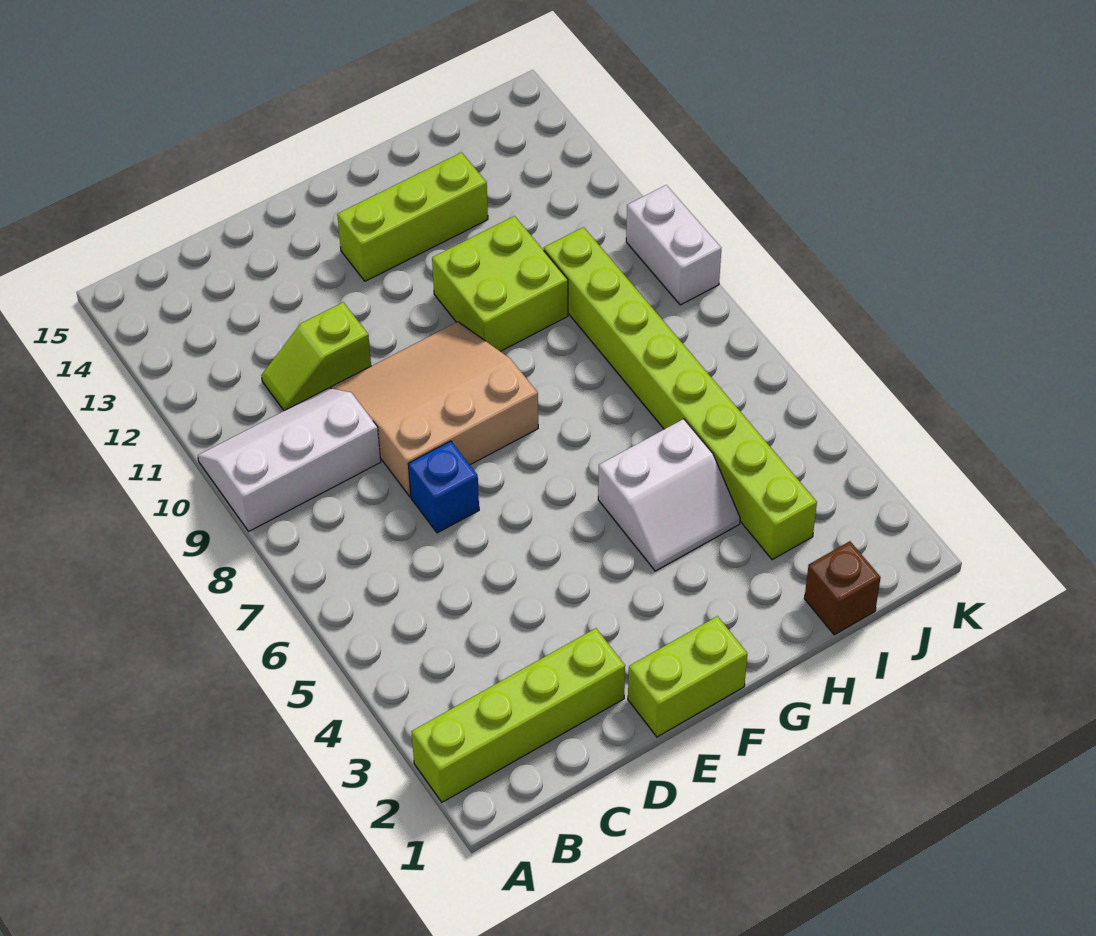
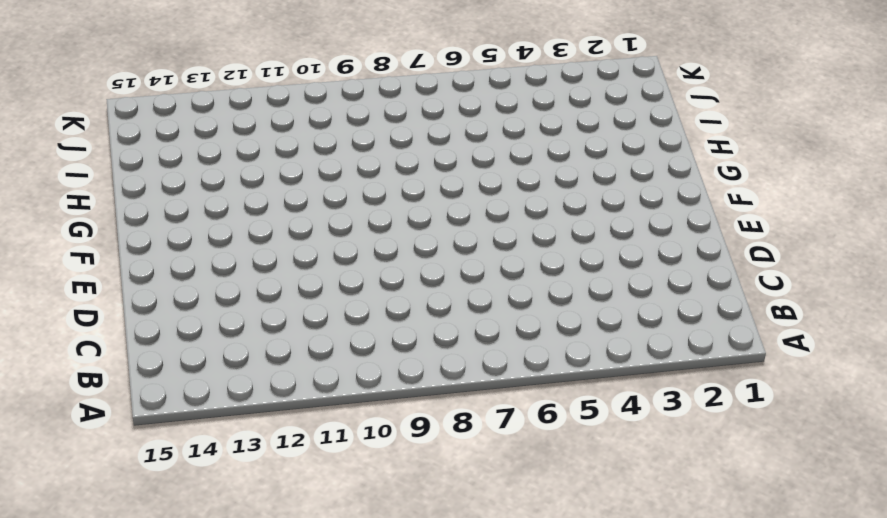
none -> lime 1x4 brick [411,628,625,802]
none -> white 2x3 slope [198,388,381,531]
none -> lime 1x2 slope [261,302,371,411]

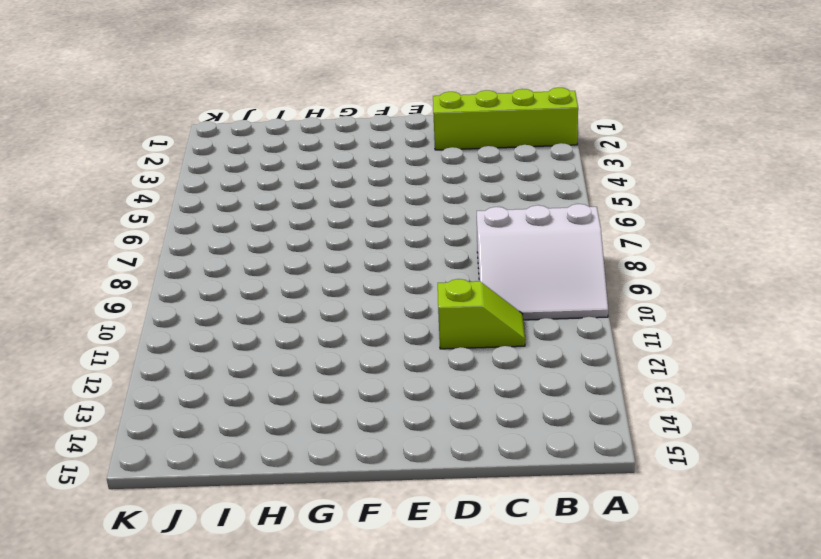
white 3x3 slope [477,204,608,320] -> white 2x3 slope [198,388,381,531]
none -> blue 1x1 brick [408,441,479,533]
none -> tan 3x3 slope [331,322,538,497]
none -> lime 1x2 brick [628,616,747,737]

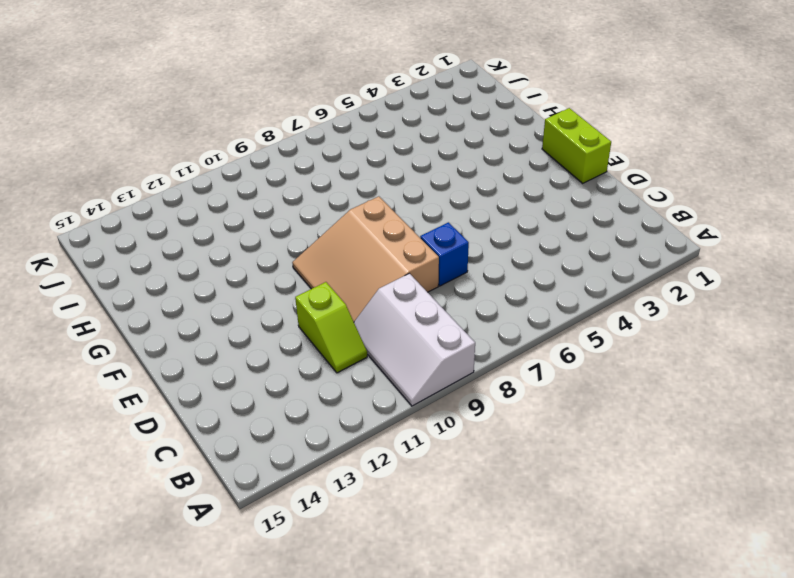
none -> lime 1x4 brick [411,628,625,802]
none -> lime 1x3 brick [337,152,488,281]
none -> white 2x2 slope [598,419,740,571]

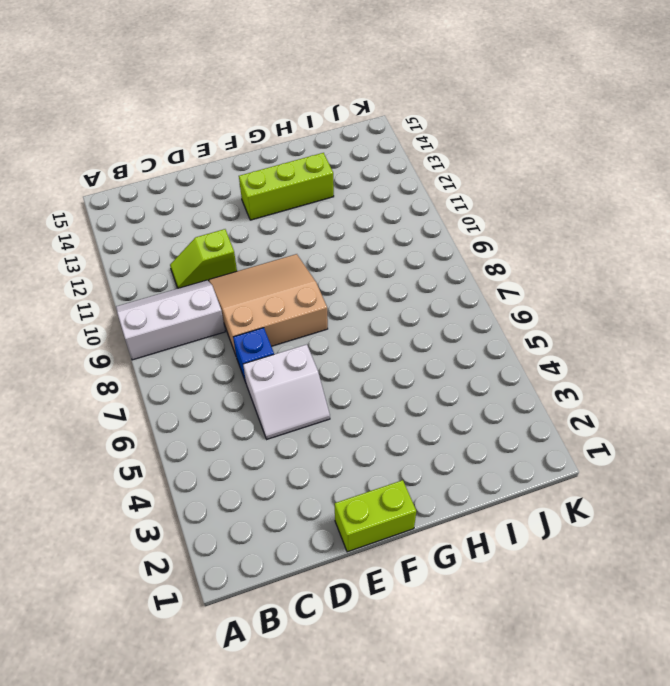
white 2x2 slope [243,344,330,439] -> white 2x2 slope moved to [598,419,740,571]
none -> lime 1x4 brick [411,628,625,802]
none -> lime 2x2 brick [432,216,568,351]
none -> brown 1x1 brick [804,541,881,635]

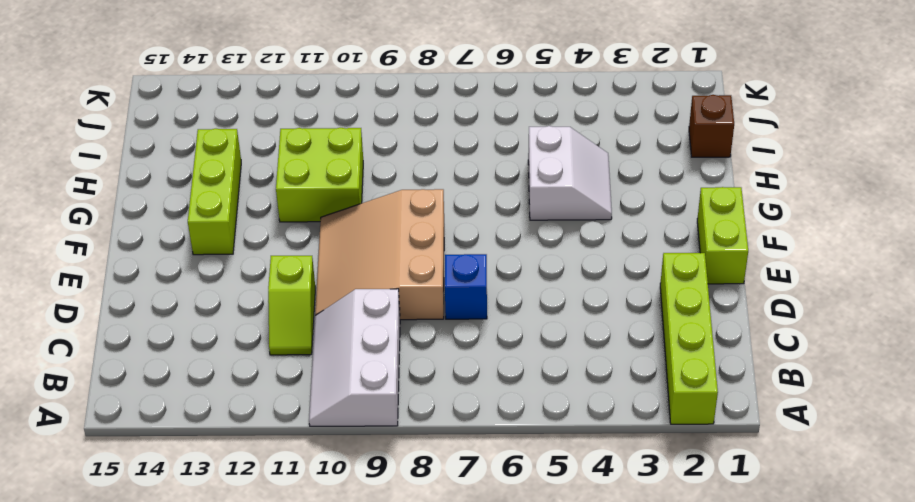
none -> lime 1x8 brick [544,227,817,560]
none -> white 1x2 brick [626,185,721,305]

